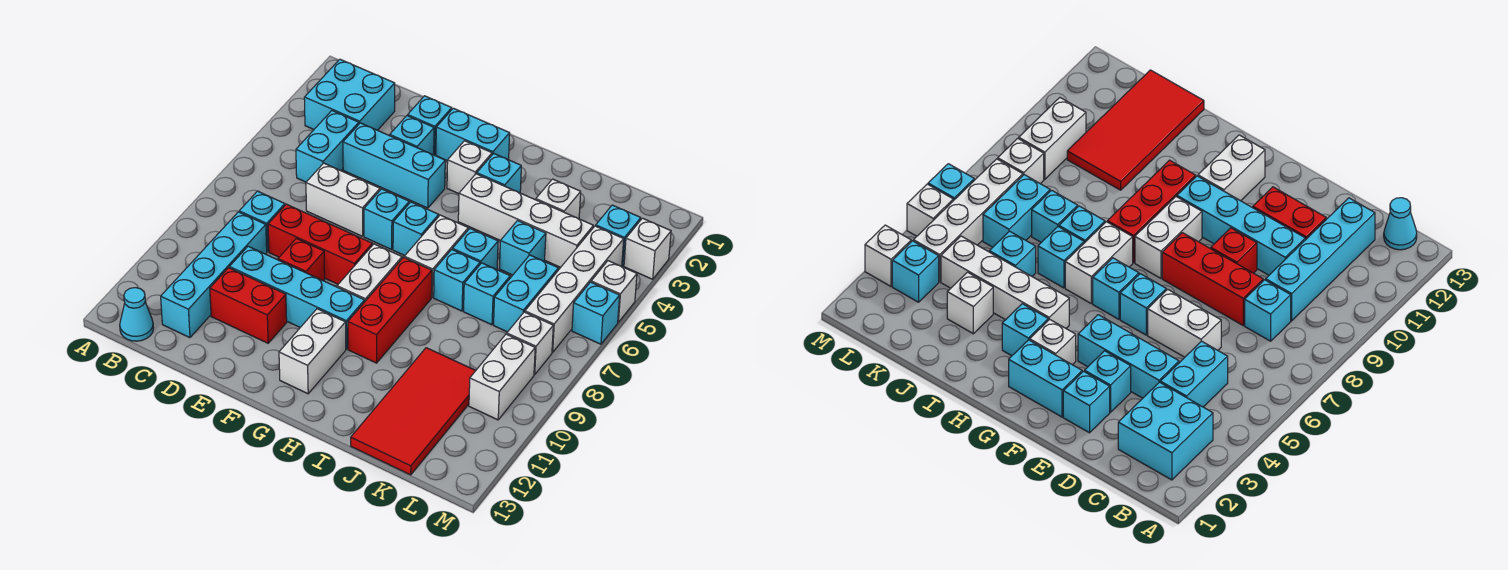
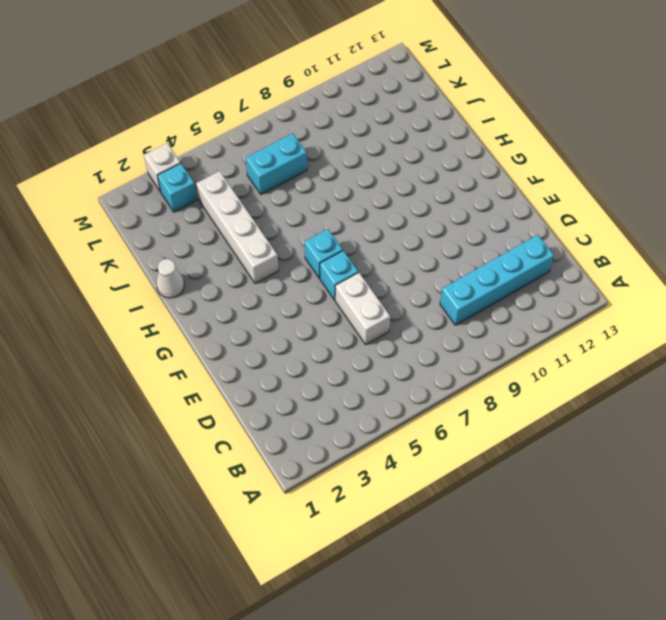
white 1x1 cone [156,259,184,298] -> none
none -> cyan 2x2 brick [304,59,395,130]
none -> cyan 1x1 cone [120,288,153,341]
none -> cyan 1x2 brick [296,111,359,182]
none -> cyan 1x1 brick [239,191,285,252]

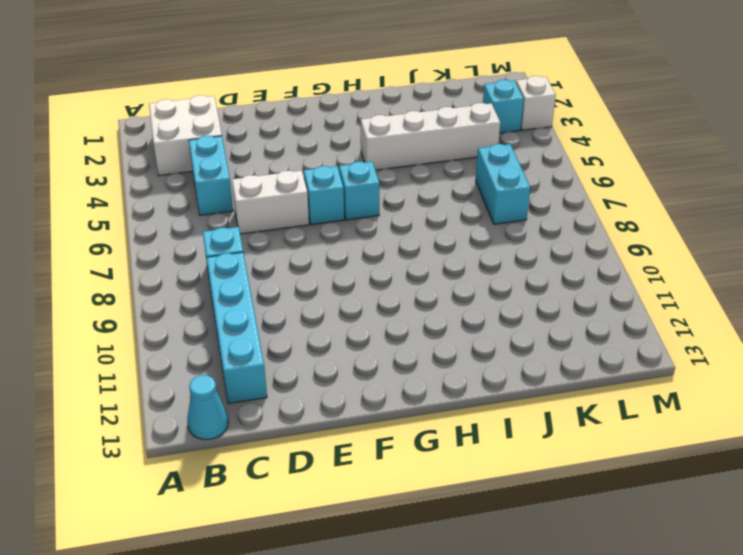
white 2x2 brick [149,95,222,176] -> cyan 2x2 brick [304,59,395,130]
none -> cyan 1x3 brick [343,123,445,208]
none -> red 1x3 brick [268,204,372,284]
none -> cyan 1x4 brick [229,246,365,349]
none -> red 1x2 brick [210,268,287,343]

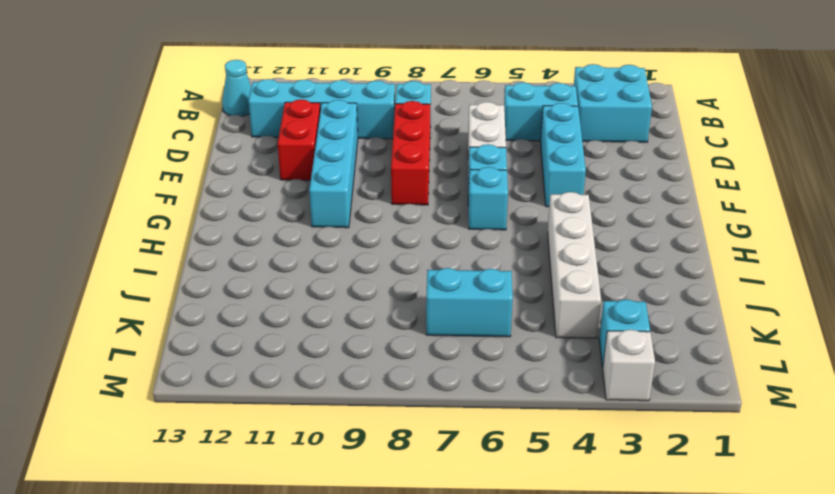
none -> cyan 1x1 brick [408,96,452,155]
none -> cyan 1x1 brick [390,116,434,155]
none -> red 1x1 brick [278,238,325,281]
none -> cyan 1x2 brick [436,108,510,161]

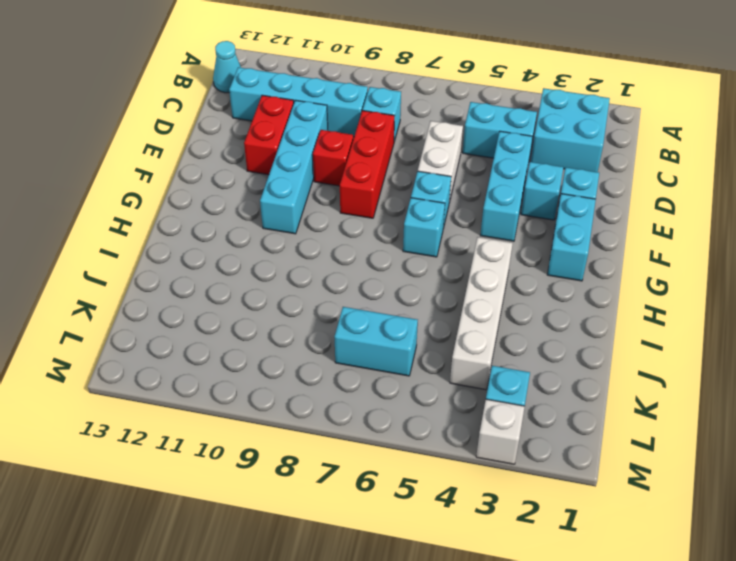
none -> white 1x1 brick [447,141,492,194]
none -> white 1x2 brick [337,244,402,301]
none -> white 1x2 brick [279,309,346,394]
none -> cyan 1x1 brick [477,153,521,193]

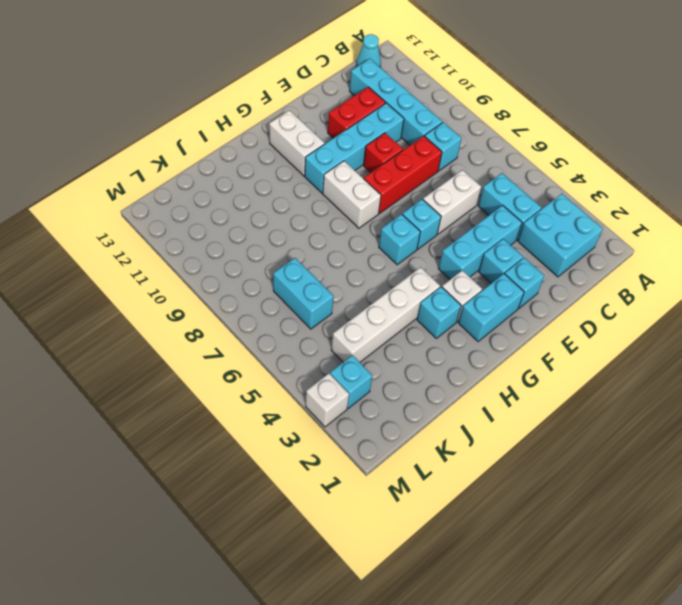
none -> white 1x2 brick [404,215,468,297]
none -> red 1x3 brick [348,257,432,363]
none -> cyan 1x1 brick [452,229,498,270]
none -> cyan 1x1 brick [434,250,480,311]

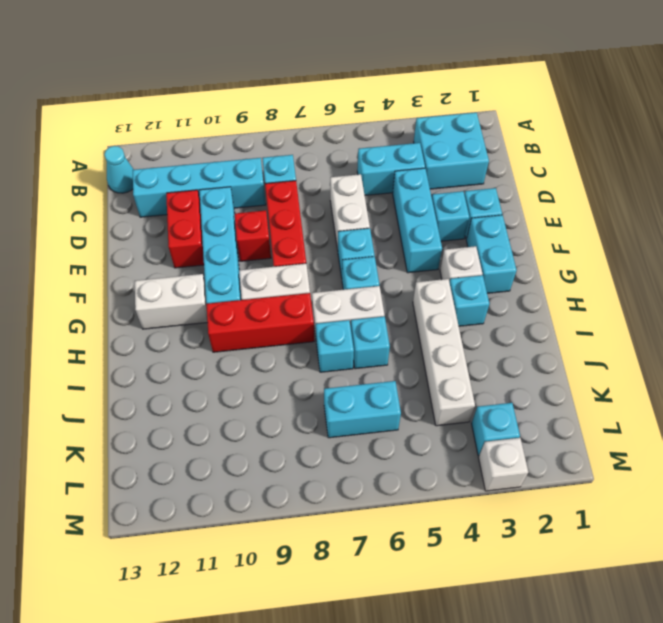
none -> white 1x1 brick [536,179,581,219]
none -> cyan 1x1 brick [499,221,546,275]
none -> cyan 1x1 brick [464,263,510,325]
none -> red 2x4 tile [351,348,476,475]

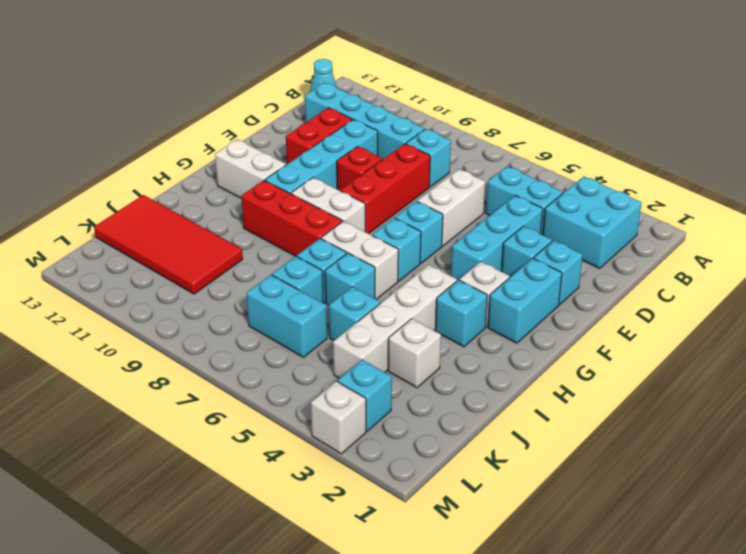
none -> white 1x4 brick [525,226,624,352]
none -> white 1x1 brick [507,312,553,375]
none -> white 1x2 brick [469,334,535,420]
none -> white 1x1 brick [591,261,637,322]

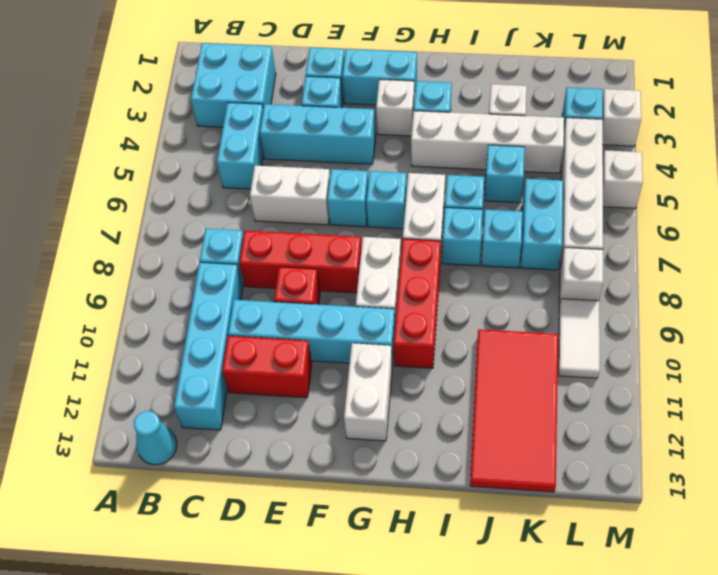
white 1x2 tile [558,299,600,378] -> white 1x2 brick [469,334,535,420]
none -> cyan 1x1 brick [572,282,620,344]

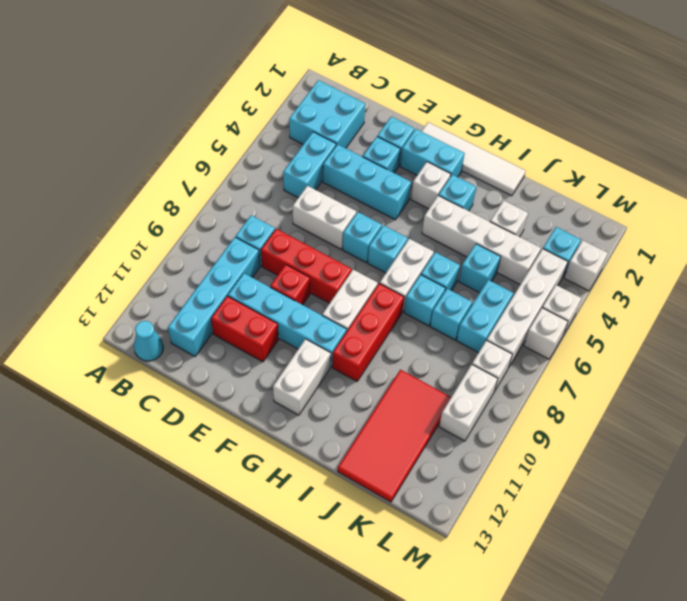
white 1x4 tile [422,122,526,196] -> none
white 1x1 brick [524,308,568,359] -> cyan 1x1 brick [572,282,620,344]

